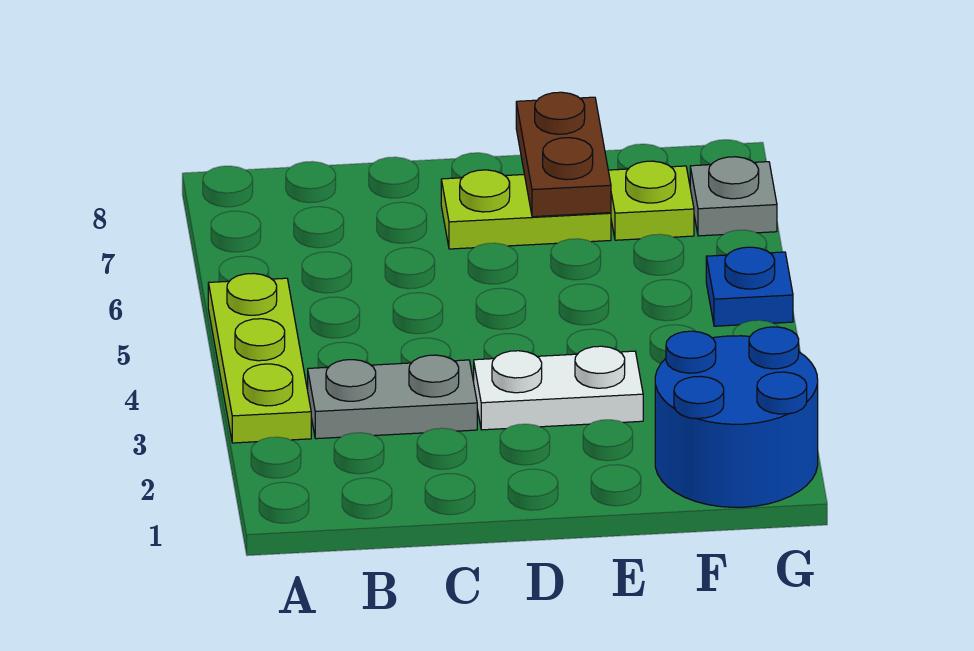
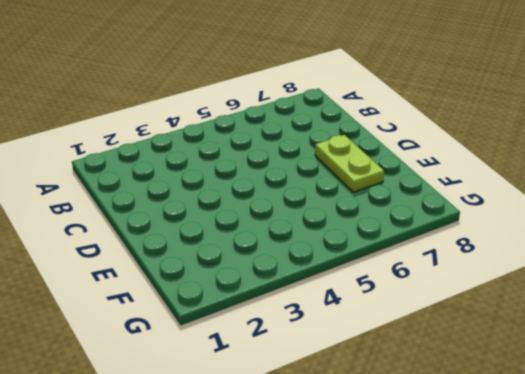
none -> lime 1x3 plate [208,273,311,443]
none -> grey 1x2 plate [308,355,477,439]

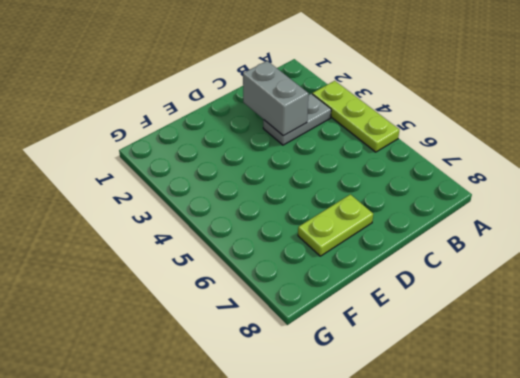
grey 1x2 brick [243,61,309,136] -> none
none -> white 1x2 plate [474,346,643,430]
none -> blue 2x2 round brick [655,327,818,507]

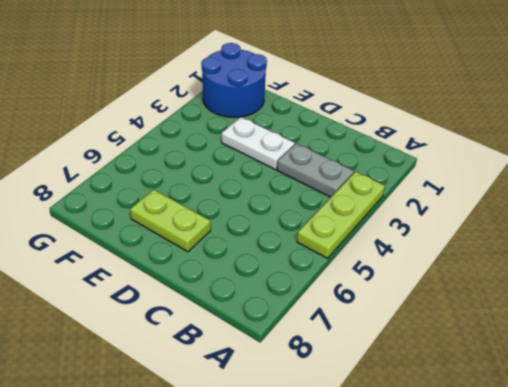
none -> lime 1x1 plate [608,161,694,240]
none -> blue 1x1 plate [706,247,793,326]

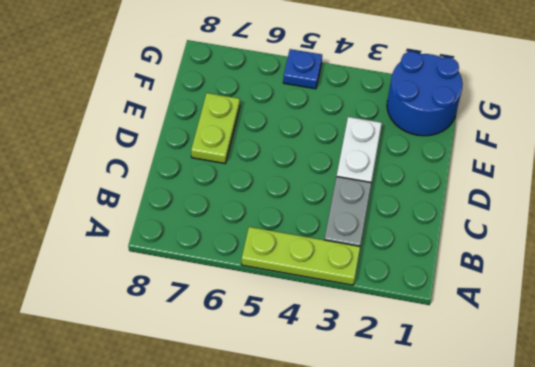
none -> lime 1x1 plate [608,161,694,240]
none -> grey 1x1 plate [690,157,777,236]

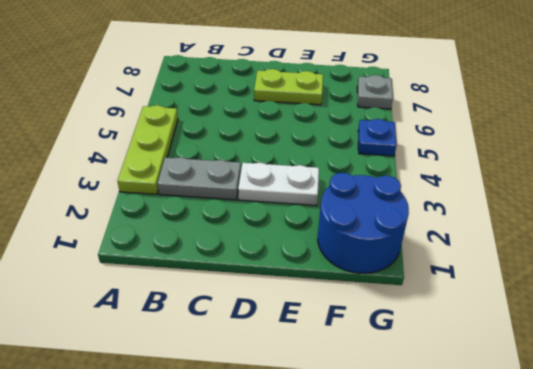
none -> lime 1x1 plate [608,161,694,240]
none -> brown 1x2 plate [516,92,611,217]

